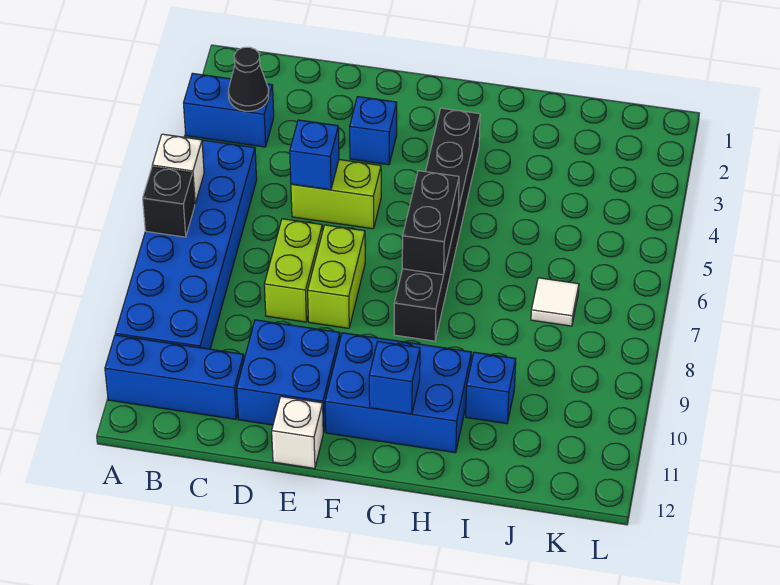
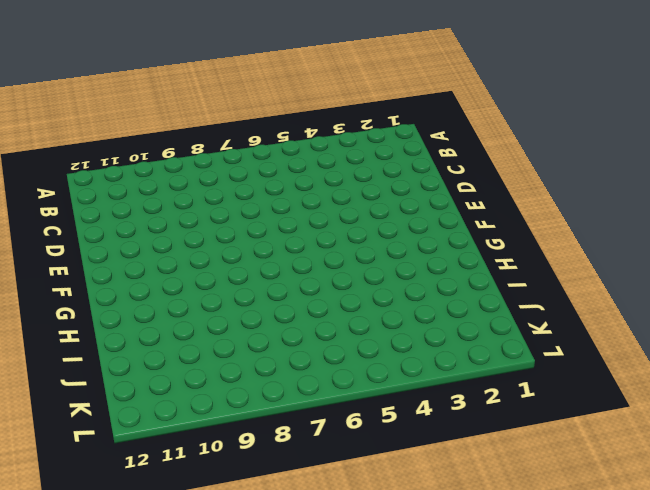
none -> blue 1x2 brick [184,73,274,147]
none -> blue 2x6 brick [115,140,257,349]
none -> blue 1x3 brick [105,335,244,419]

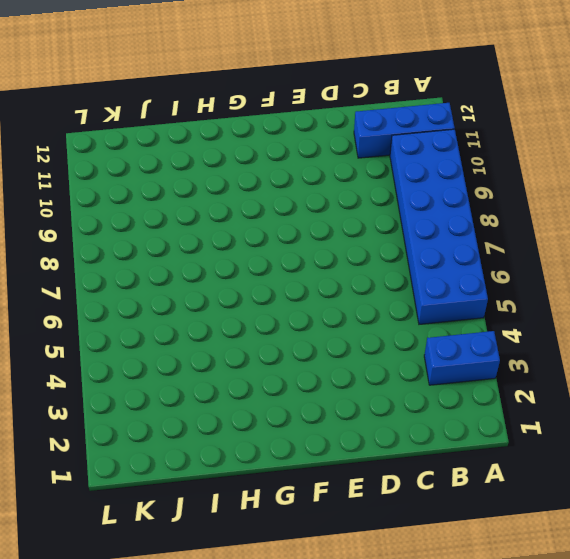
none -> lime 1x2 brick [291,160,381,229]
none -> lime 1x2 brick [264,219,322,322]
none -> blue 2x2 brick [237,320,340,432]

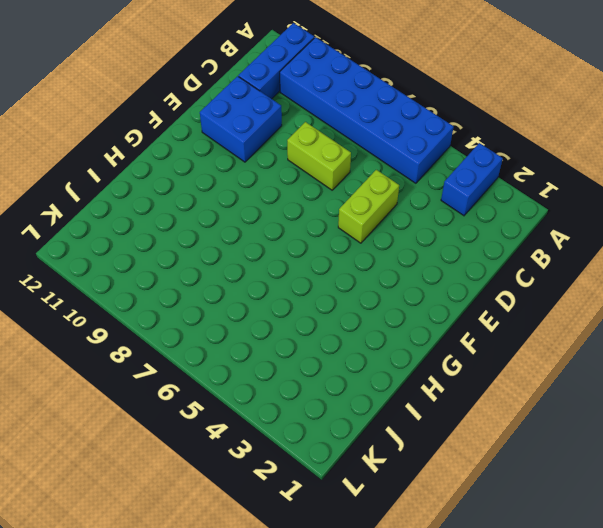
none -> blue 1x1 brick [350,97,397,165]
none -> lime 1x2 brick [308,225,365,328]
none -> white 1x1 brick [272,397,324,468]

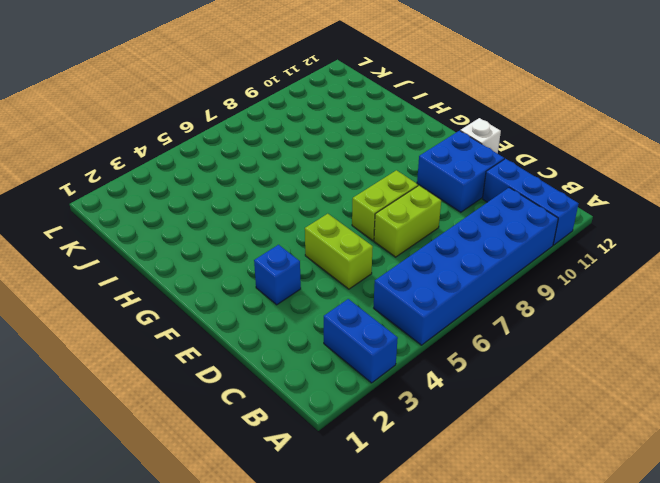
none -> blue 2x3 brick [325,333,472,453]
none -> black 1x6 brick [394,108,480,341]
none -> blue 1x1 brick [466,352,516,424]

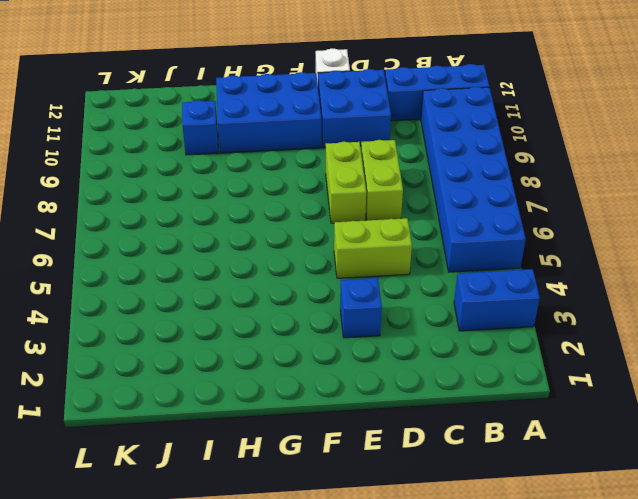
none -> black 1x6 brick [394,108,480,341]
none -> white 1x1 tile [531,278,579,326]
none -> white 1x1 brick [152,134,204,203]

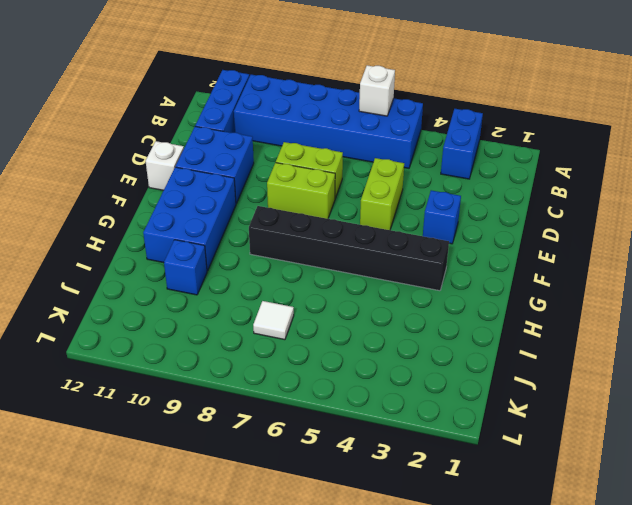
none -> black 1x1 brick [143,167,195,237]
none -> black 1x1 cone [228,47,269,111]
none -> blue 1x1 brick [290,120,339,190]

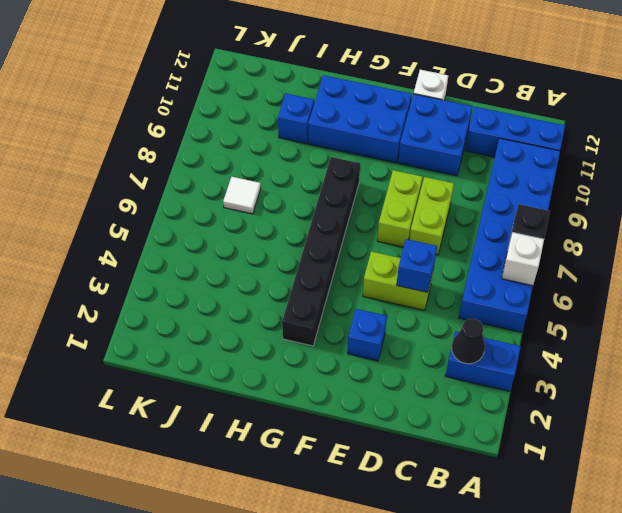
none -> black 1x2 brick [402,171,459,275]
none -> blue 1x1 brick [369,342,420,414]

